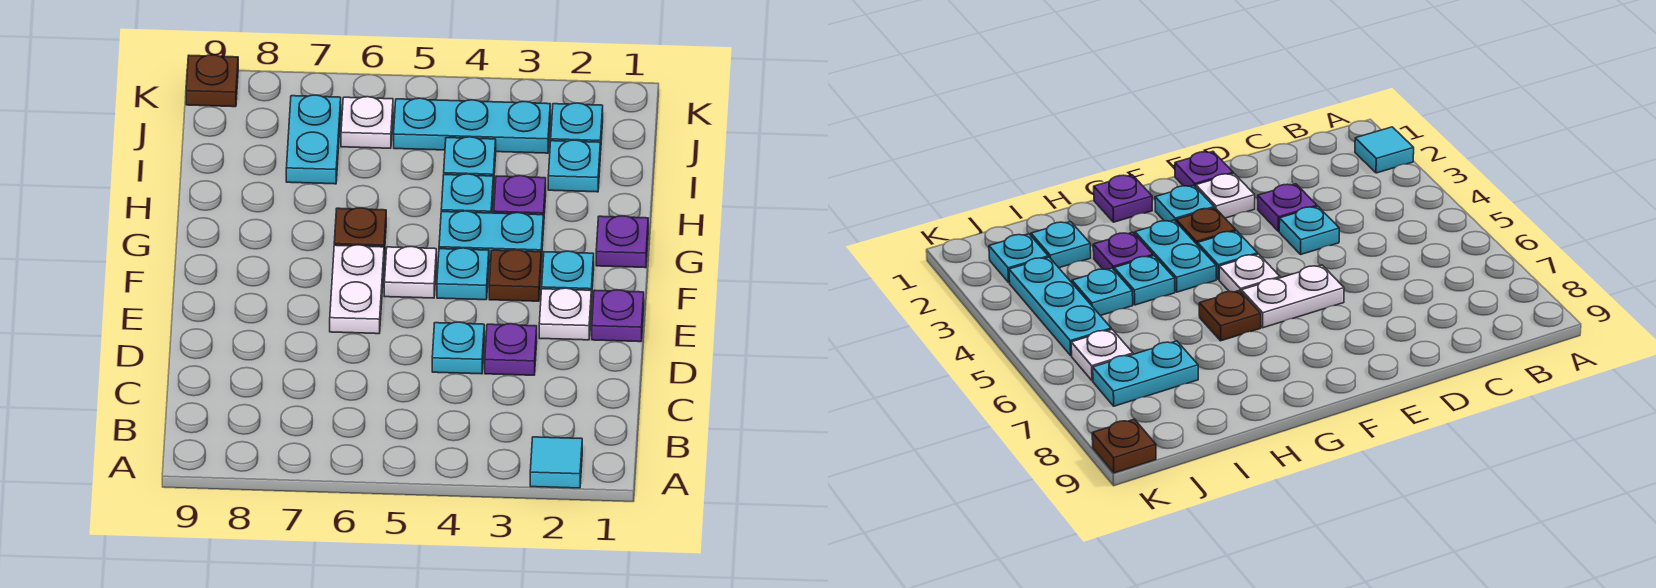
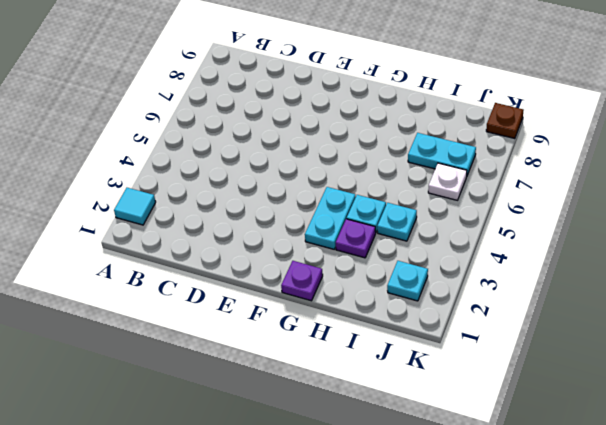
none -> purple 1x1 plate [485,324,537,375]
none -> cyan 1x1 plate [432,322,484,374]
none -> purple 1x1 plate [592,290,644,342]

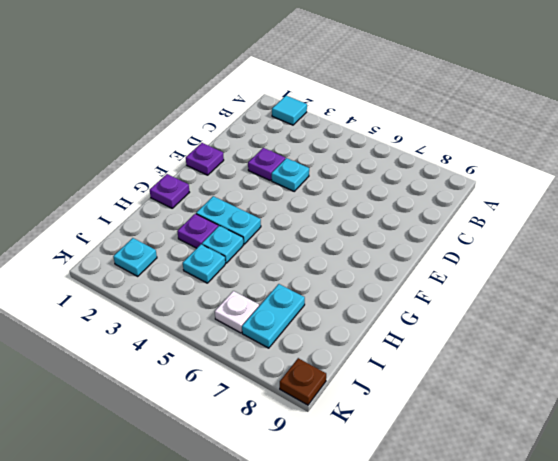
none -> white 1x1 plate [539,288,591,340]
none -> white 1x2 plate [330,245,384,334]
none -> cyan 1x1 plate [542,251,594,303]

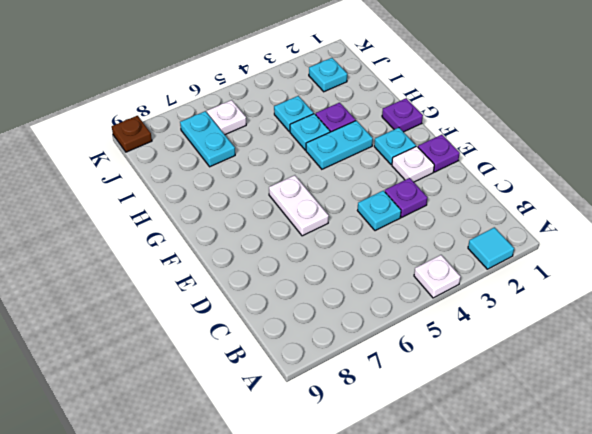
white 1x1 plate [414,255,460,298] -> white 1x1 plate moved to [384,246,436,298]
none -> brown 1x1 plate [489,250,541,301]
none -> cyan 1x1 plate [437,248,489,300]
none -> brown 1x1 plate [334,208,386,255]

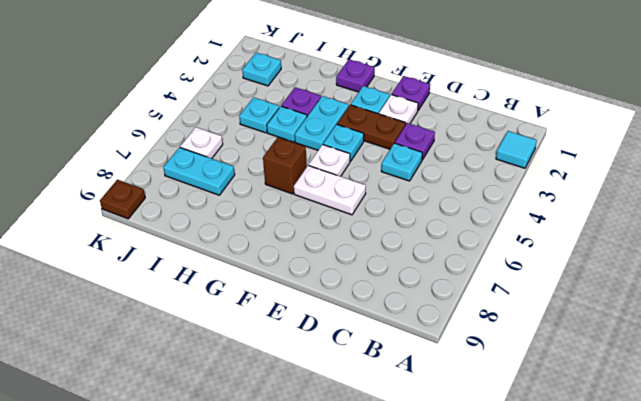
brown 1x2 plate [337,105,406,149] -> brown 1x1 plate [489,250,541,301]
brown 1x1 brick [263,137,307,194] -> brown 1x1 plate [334,208,386,255]
none -> cyan 1x1 plate [548,140,600,192]
none -> cyan 1x3 plate [394,98,550,153]

